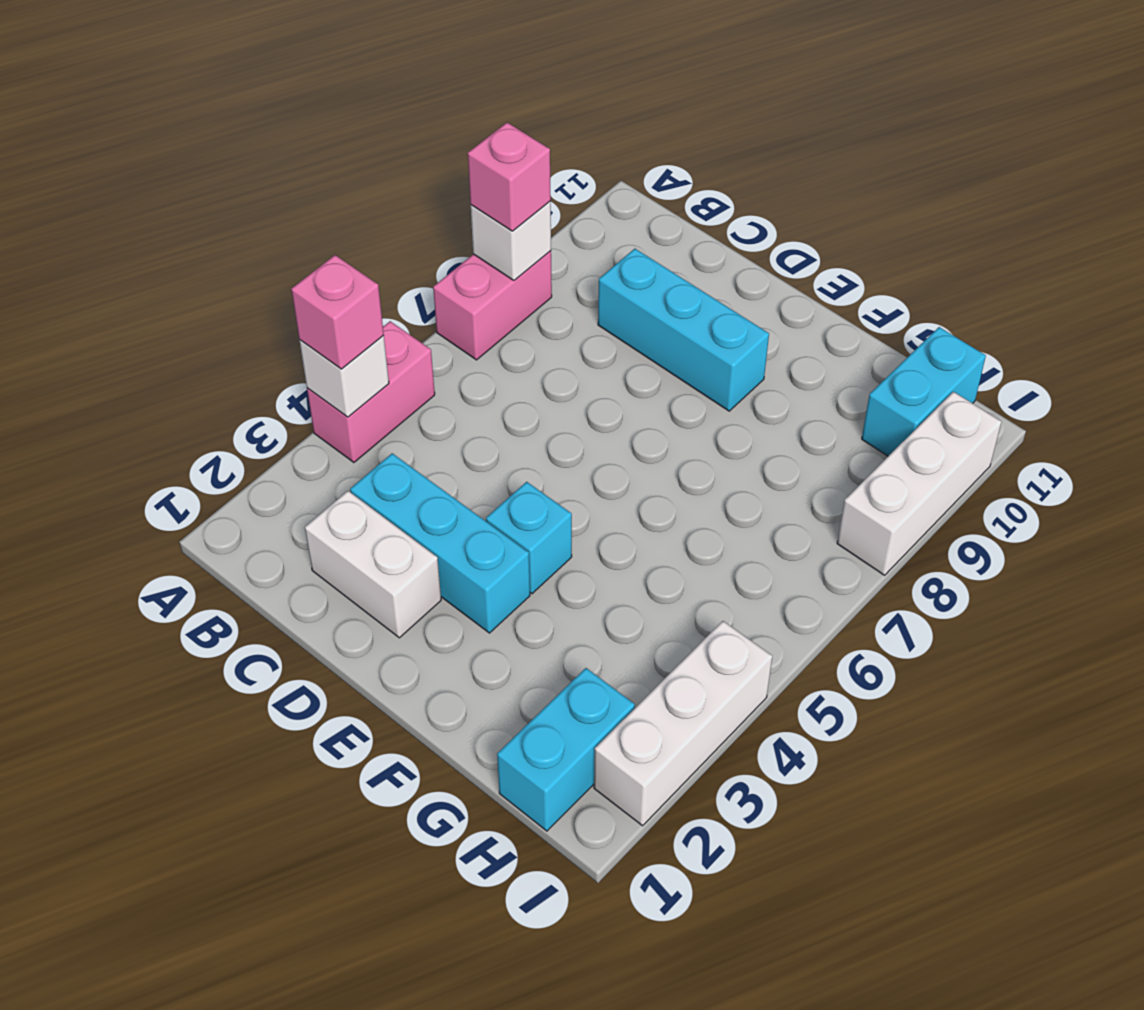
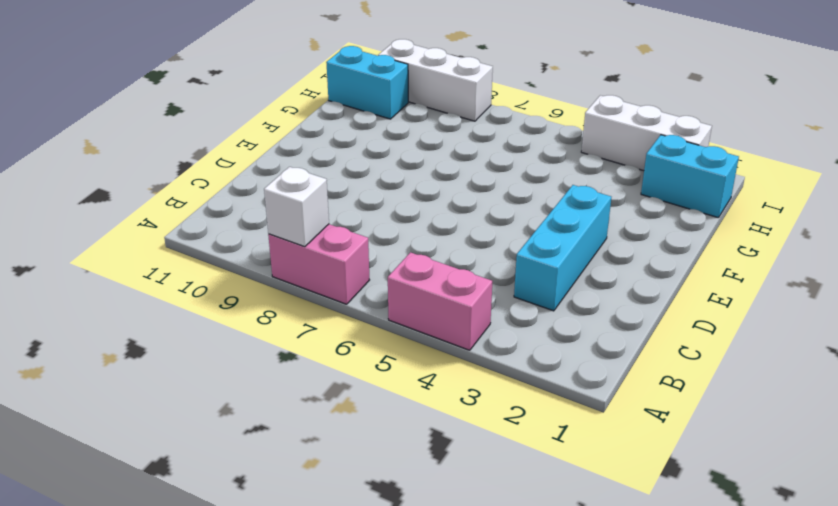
none -> white 1x2 brick [305,491,441,638]
none -> cyan 1x3 brick [598,249,769,411]
none -> cyan 1x1 brick [486,482,572,594]

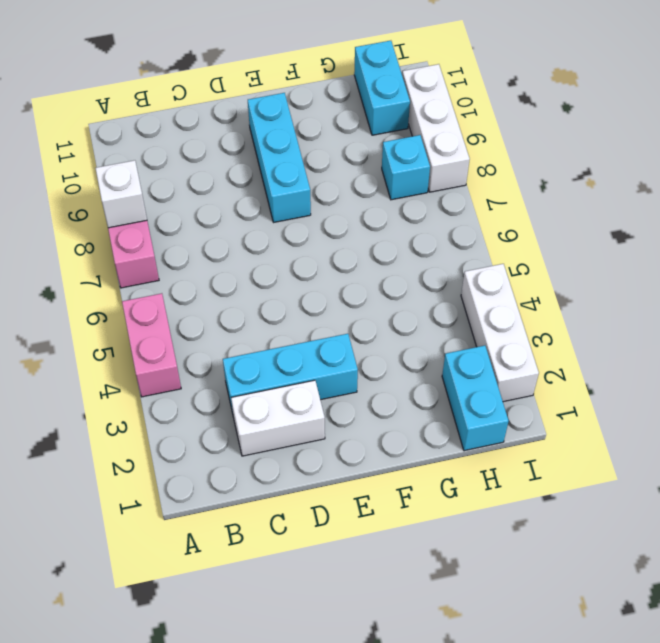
cyan 1x3 brick [248,93,311,222] -> cyan 1x3 brick turned to [598,249,769,411]
cyan 1x1 brick [382,135,430,200] -> cyan 1x1 brick moved to [486,482,572,594]
none -> white 1x1 brick [299,335,389,417]
none -> pink 1x1 brick [291,255,384,369]
none -> pink 1x1 brick [468,123,551,231]

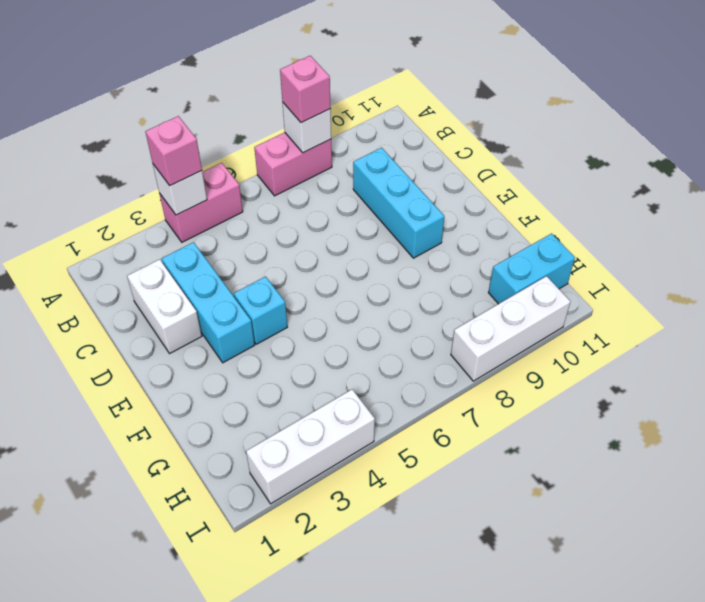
none -> cyan 1x2 brick [497,668,635,831]

